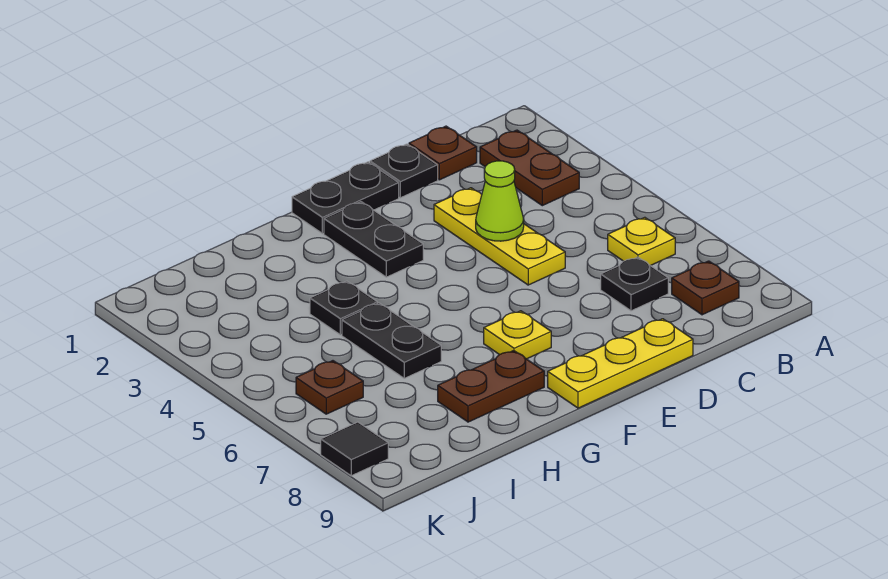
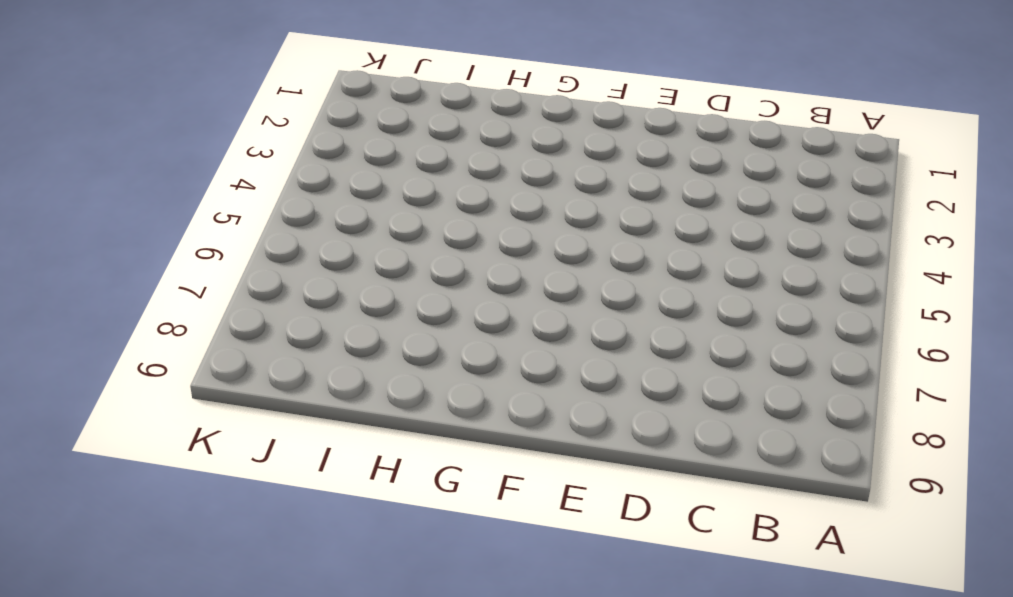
none -> brown 1x2 plate [480,130,579,206]
none -> yellow 1x1 plate [608,217,675,266]
none -> brown 1x1 plate [672,261,739,315]

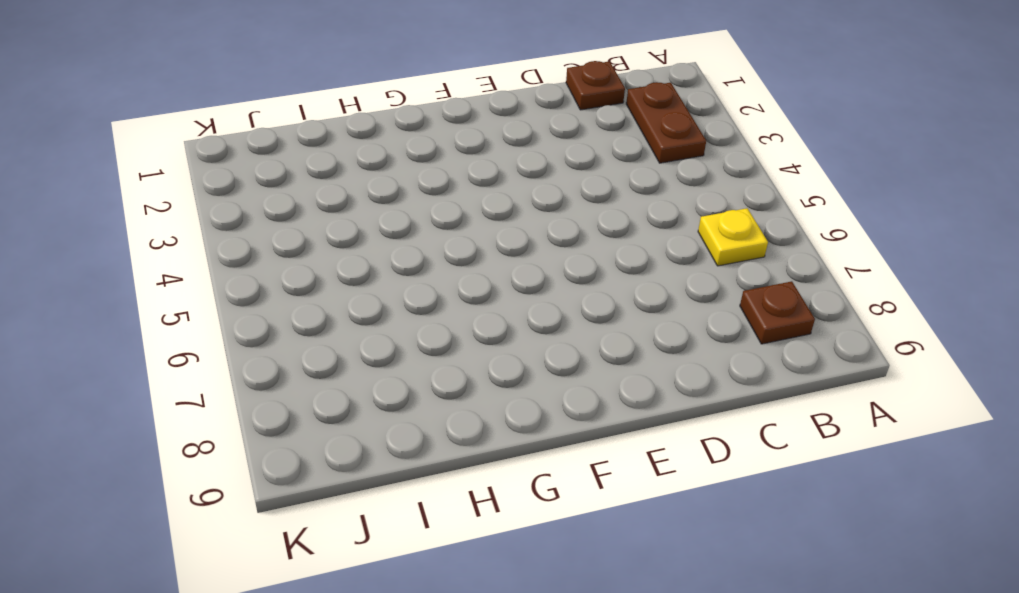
none -> black 1x1 plate [601,257,668,311]
none -> black 1x1 plate [370,144,438,198]
none -> yellow 1x3 plate [434,188,565,285]

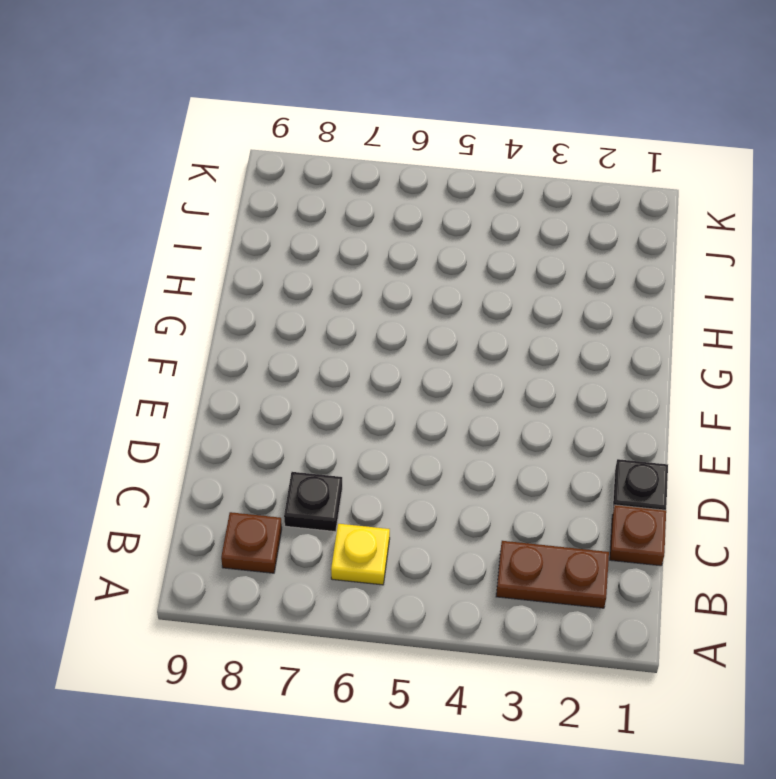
none -> yellow 1x3 plate [434,188,565,285]
none -> yellow 1x3 plate [548,319,693,408]
none -> black 1x2 plate [292,162,399,234]

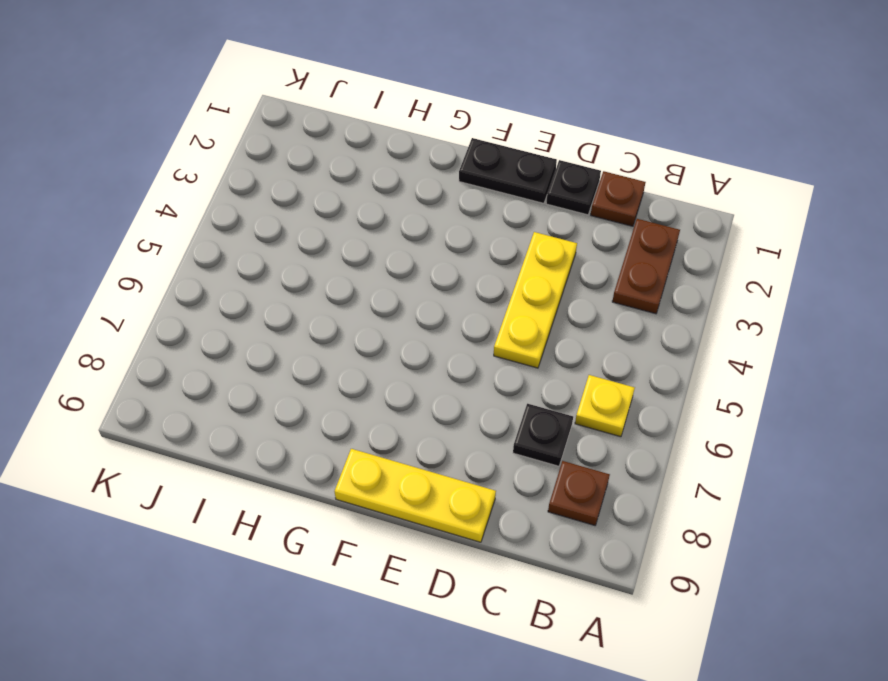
none -> black 1x2 plate [324,202,423,277]
none -> yellow 1x1 plate [484,311,551,359]
none -> brown 1x2 plate [438,351,544,422]

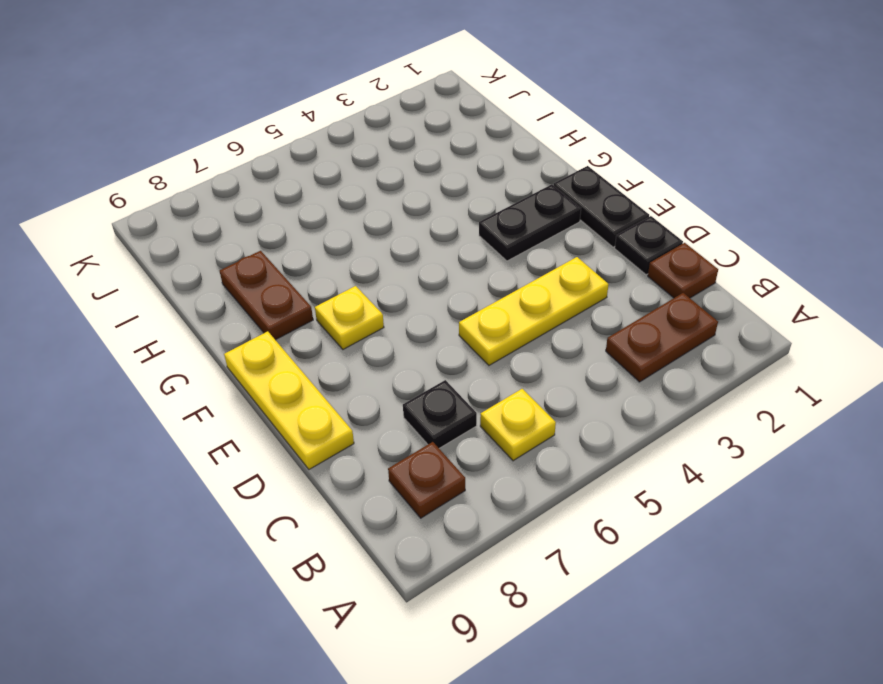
none -> black 1x1 plate [310,281,377,335]
none -> black 1x2 plate [342,303,441,378]
none -> brown 1x1 plate [296,361,363,414]

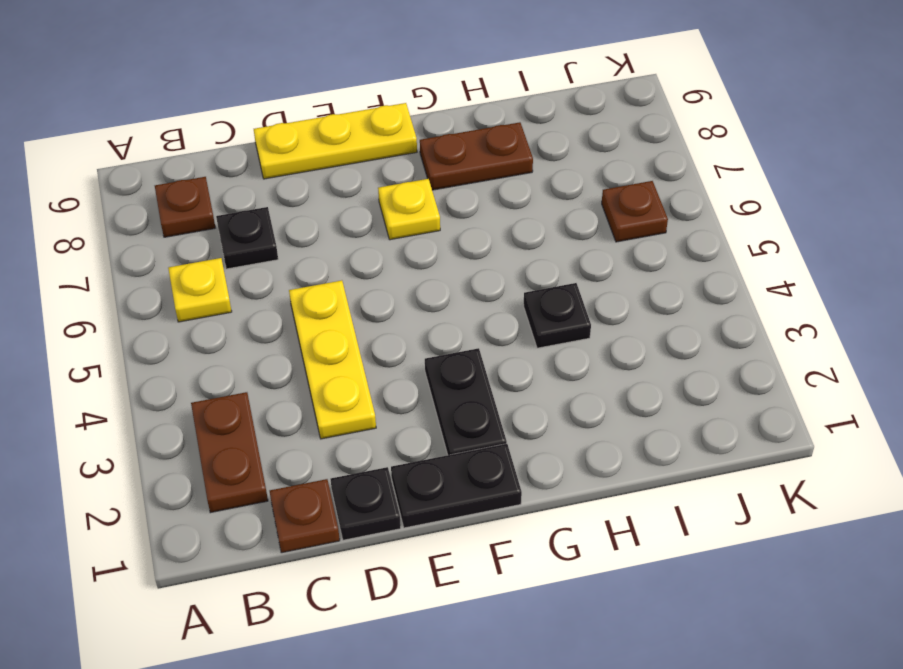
none -> black 1x2 plate [342,303,441,378]
none -> black 1x1 tile [321,422,388,476]
none -> lime 1x1 cone [476,161,524,241]

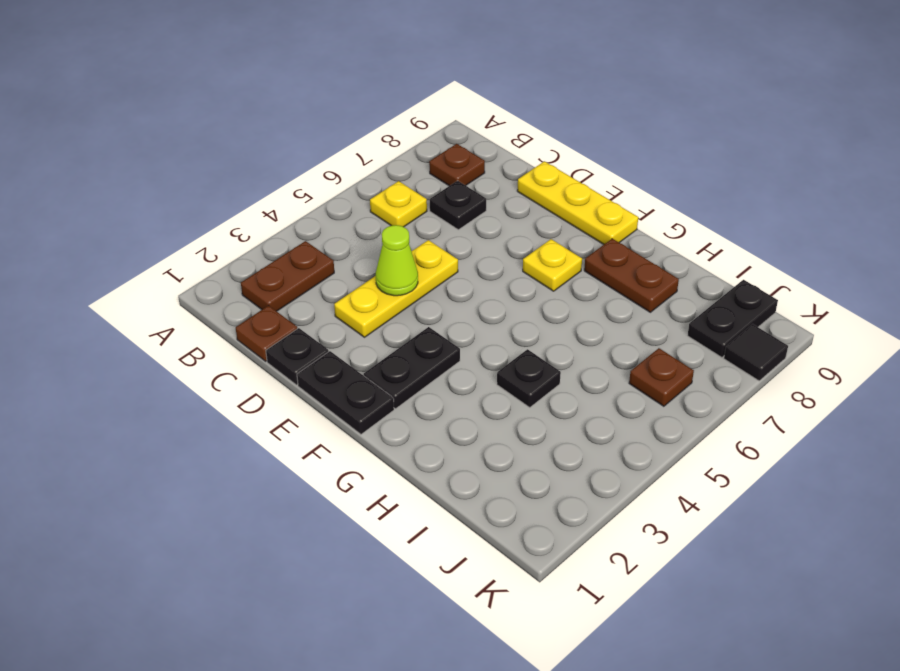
black 1x2 plate [687,280,778,357] -> black 1x2 plate moved to [342,303,441,378]

